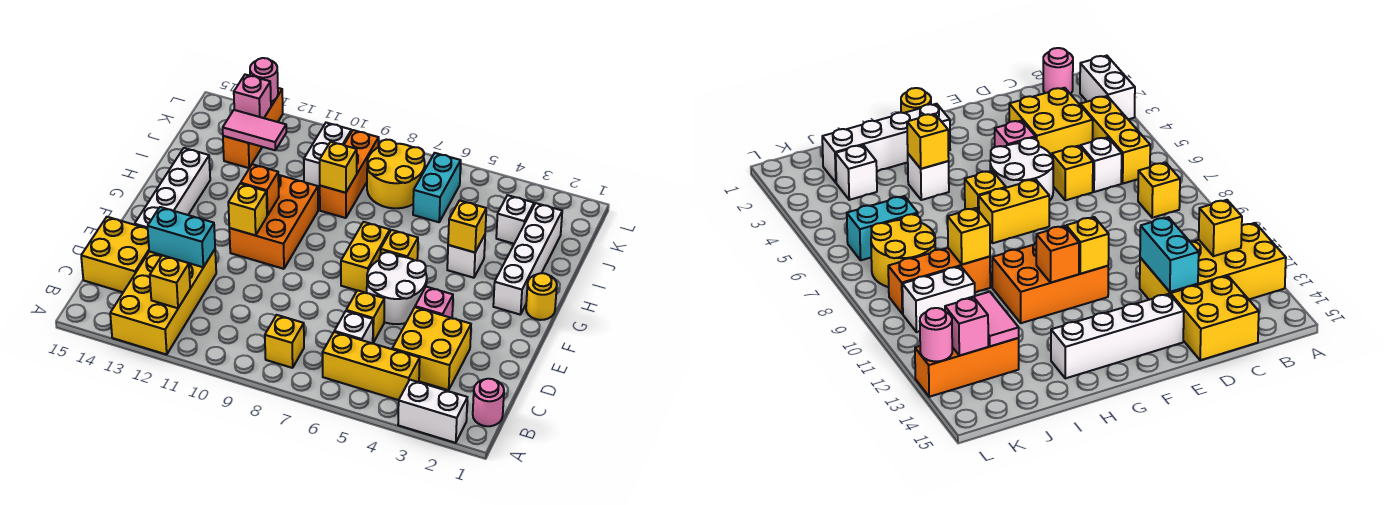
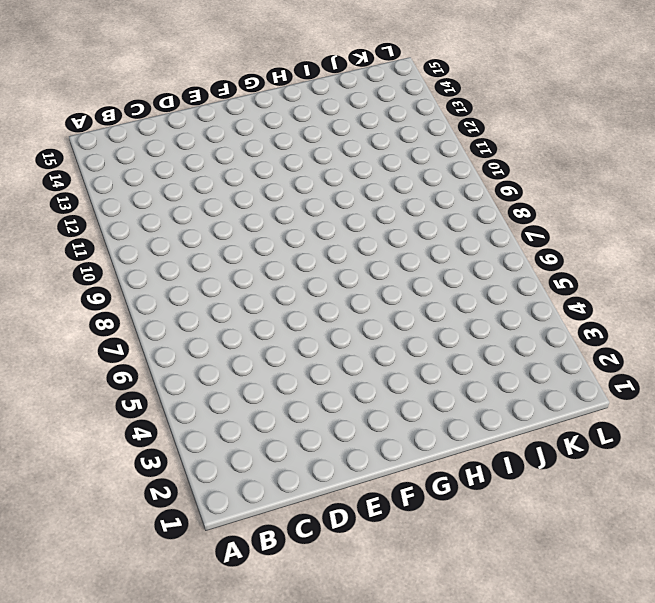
none -> white 1x2 brick [398,380,467,443]
none -> yellow 2x4 brick [110,249,216,355]
none -> pink 1x1 round brick [473,379,504,426]
none -> yellow 1x3 brick [322,332,420,400]

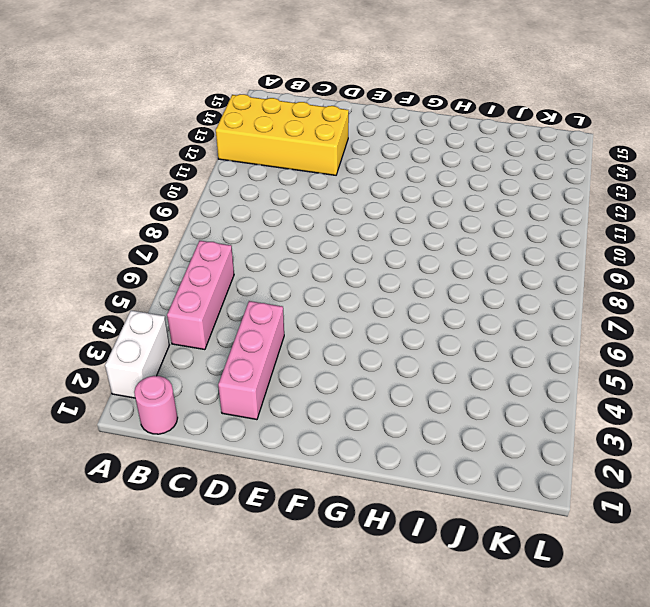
pink 1x3 brick [167,241,234,350] -> yellow 1x3 brick [322,332,420,400]
pink 1x3 brick [218,301,284,420] -> yellow 2x2 brick [392,307,471,390]
none -> yellow 1x1 brick [265,315,304,368]
none -> white 1x1 brick [334,311,373,343]
none -> yellow 2x2 brick [81,217,149,292]
none -> yellow 1x1 brick [346,290,384,343]

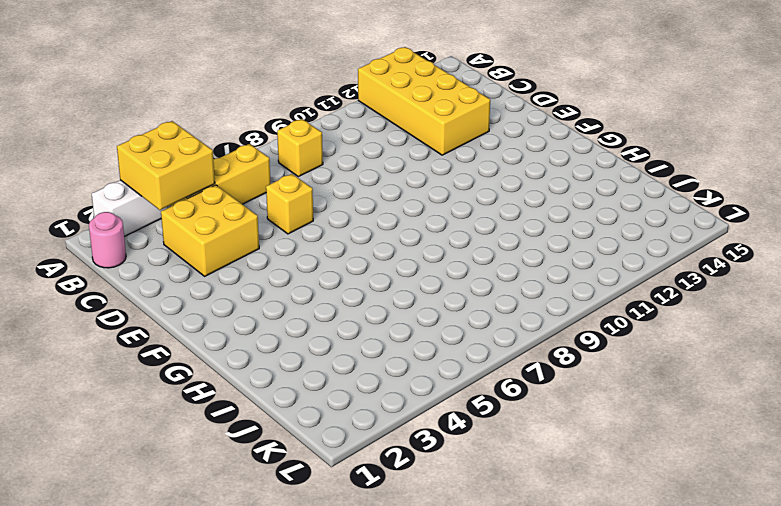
yellow 2x2 brick [117,121,215,210] -> yellow 2x2 brick moved to [81,217,149,292]
none -> white 1x1 brick [334,311,373,343]
none -> pink 1x1 brick [415,287,453,318]
none -> white 2x2 round brick [367,252,427,324]
none -> white 1x4 brick [135,148,210,229]

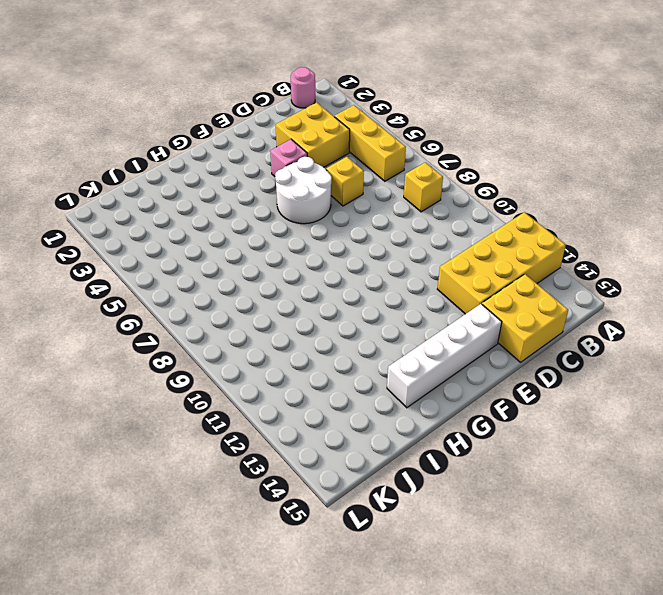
none -> white 1x2 brick [398,380,467,443]
none -> white 1x1 brick [334,311,373,343]
none -> yellow 1x2 brick [341,222,390,293]
none -> orange 2x3 brick [229,175,318,269]

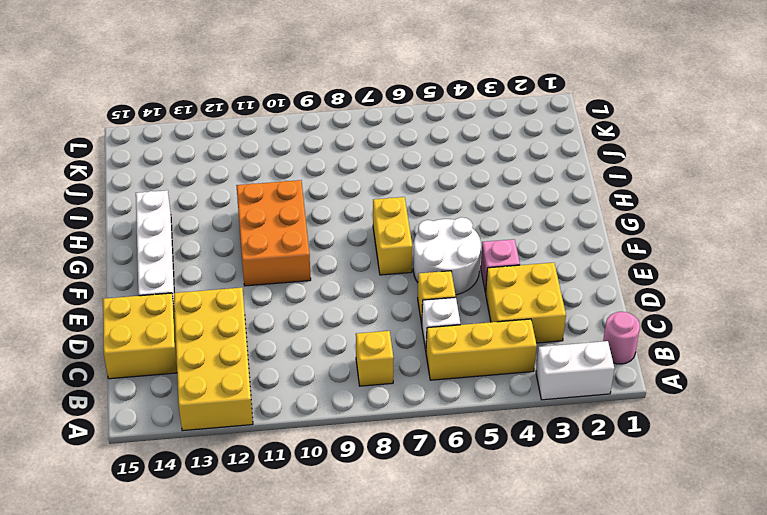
none -> yellow 1x1 round brick [526,273,557,320]
none -> white 1x4 brick [493,203,562,315]
none -> yellow 1x1 brick [381,230,418,261]
none -> white 1x1 brick [447,235,485,278]

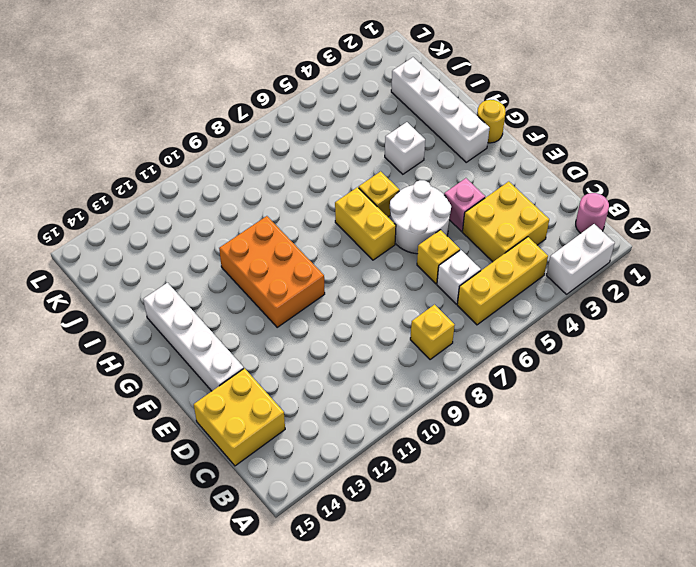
none -> yellow 2x4 brick [110,249,216,355]
none -> orange 1x3 brick [320,130,379,218]
none -> white 1x1 brick [496,195,534,244]
none -> cyan 1x2 brick [413,153,461,222]

